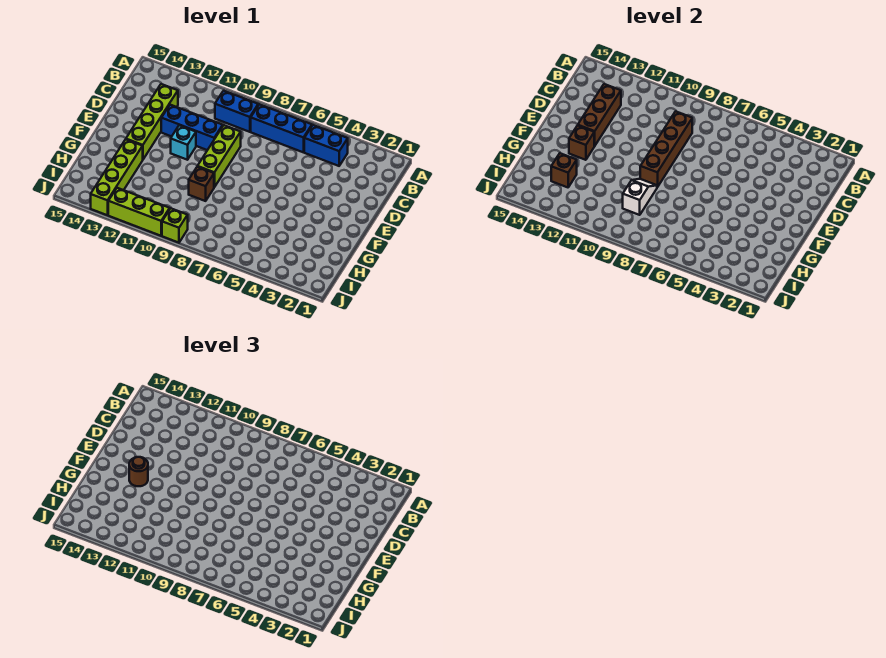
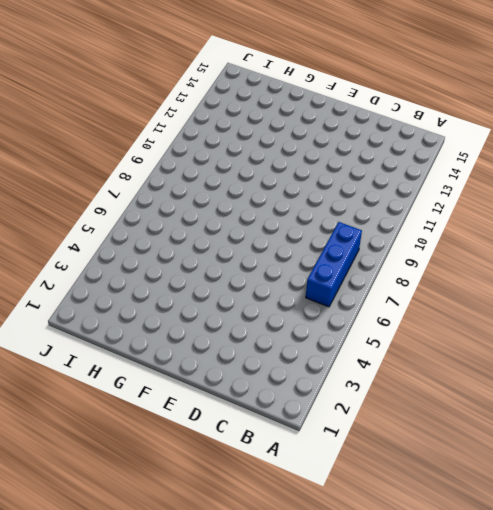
none -> blue 1x2 brick [304,125,348,166]
none -> blue 1x2 brick [215,91,258,132]
none -> lime 1x4 brick [126,84,178,159]

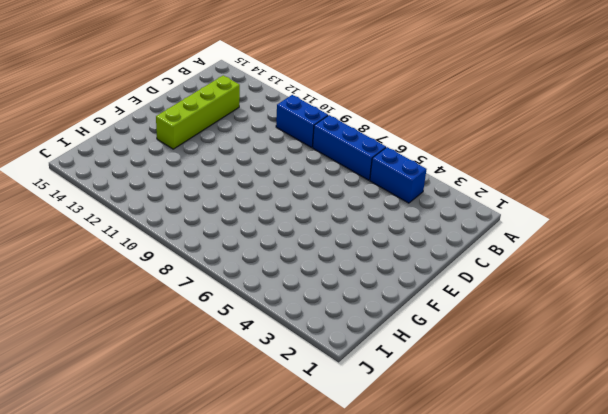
none -> lime 1x3 brick [197,125,241,187]
none -> blue 1x3 brick [161,105,223,150]
none -> cyan 1x1 brick [171,125,196,160]

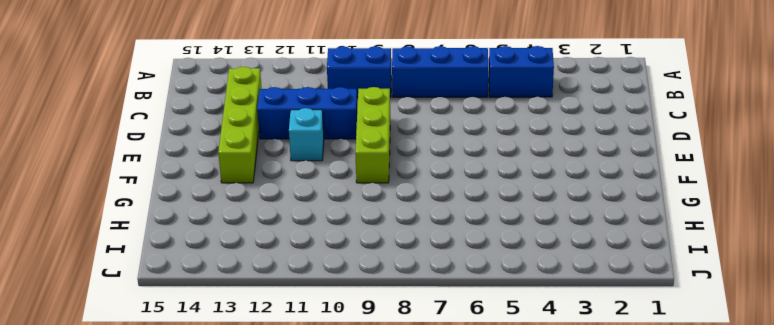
none -> brown 1x1 brick [189,167,214,201]
none -> lime 1x4 brick [91,139,143,215]
none -> lime 1x1 brick [162,208,188,243]

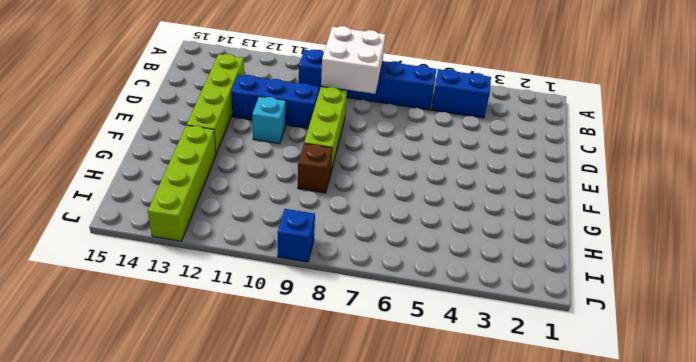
white 2x2 brick [321,26,386,94] -> brown 1x4 brick [640,111,692,187]
blue 1x1 brick [278,209,315,262] -> lime 1x1 brick [162,208,188,243]
none -> lime 1x3 brick [108,188,170,236]
none -> brown 1x3 brick [578,84,621,146]
none -> brown 1x1 brick [569,125,594,160]

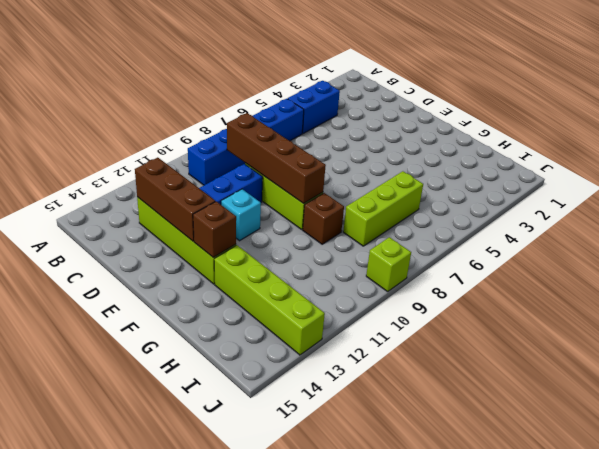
lime 1x3 brick [343,171,423,246] -> lime 1x3 brick moved to [108,188,170,236]
none -> white 1x2 slope [623,179,657,215]
none -> brown 1x1 brick [551,153,577,187]
none -> brown 1x1 round brick [129,457,148,486]

